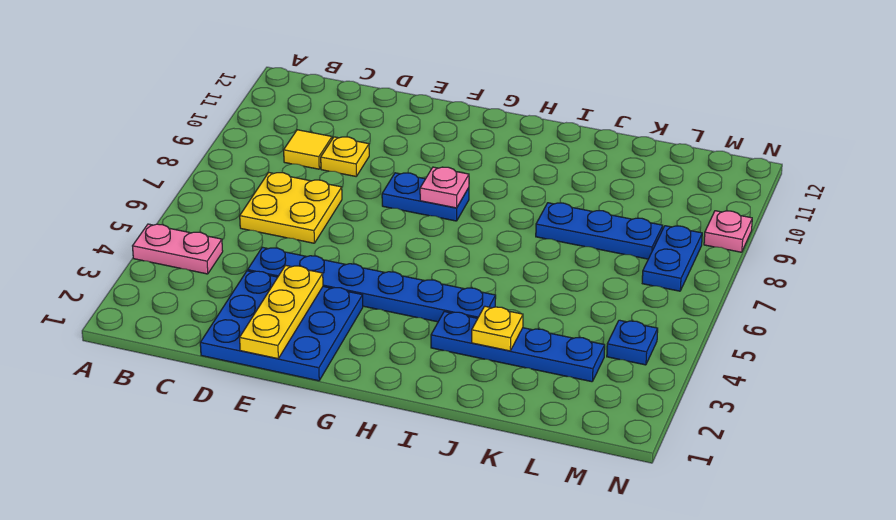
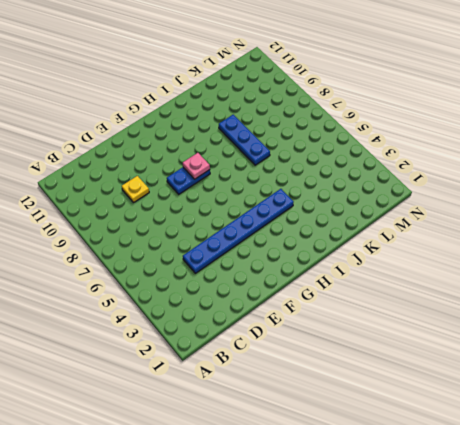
blue 1x3 plate [219,115,270,165] -> blue 1x3 plate turned to [536,203,663,259]
none -> pink 1x2 plate [133,224,223,274]
none -> yellow 2x2 plate [240,172,342,243]
none -> yellow 1x1 tile [284,130,332,169]

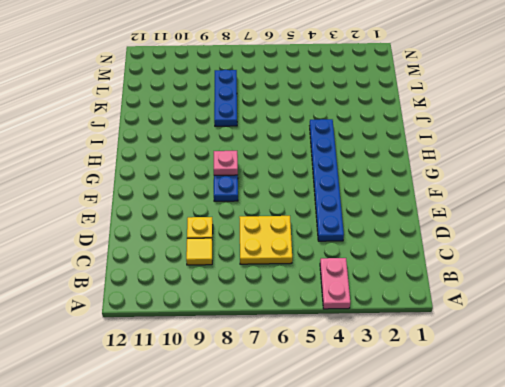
none -> blue 3x3 plate [200,271,363,381]
none -> blue 1x4 plate [431,312,605,382]
none -> blue 1x1 plate [607,320,658,365]

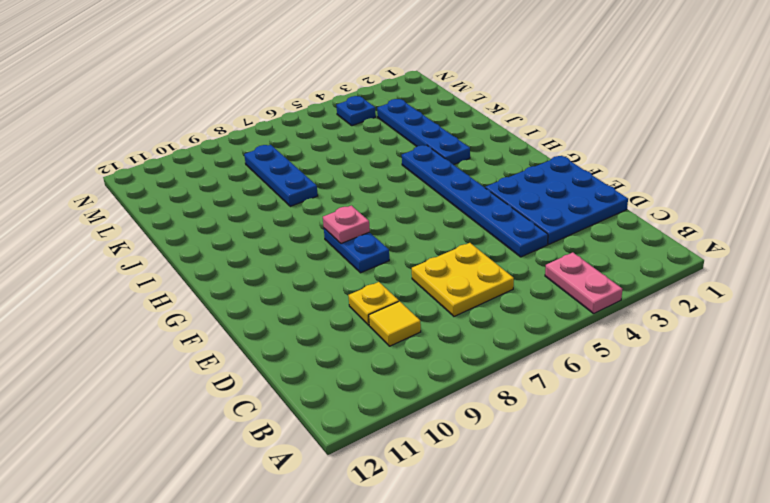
none -> blue 1x2 plate [642,226,702,291]
none -> pink 1x1 plate [704,211,752,252]
none -> yellow 1x3 plate [240,265,323,359]

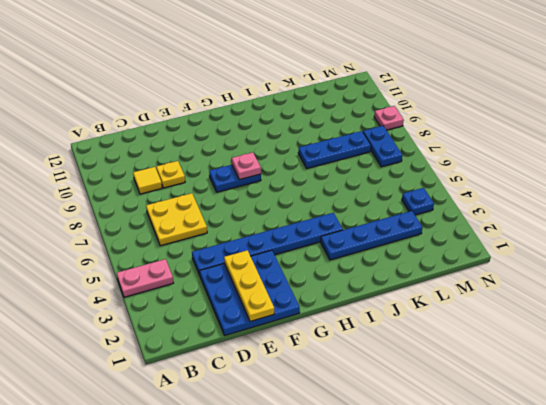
none -> yellow 1x1 plate [472,306,523,351]

